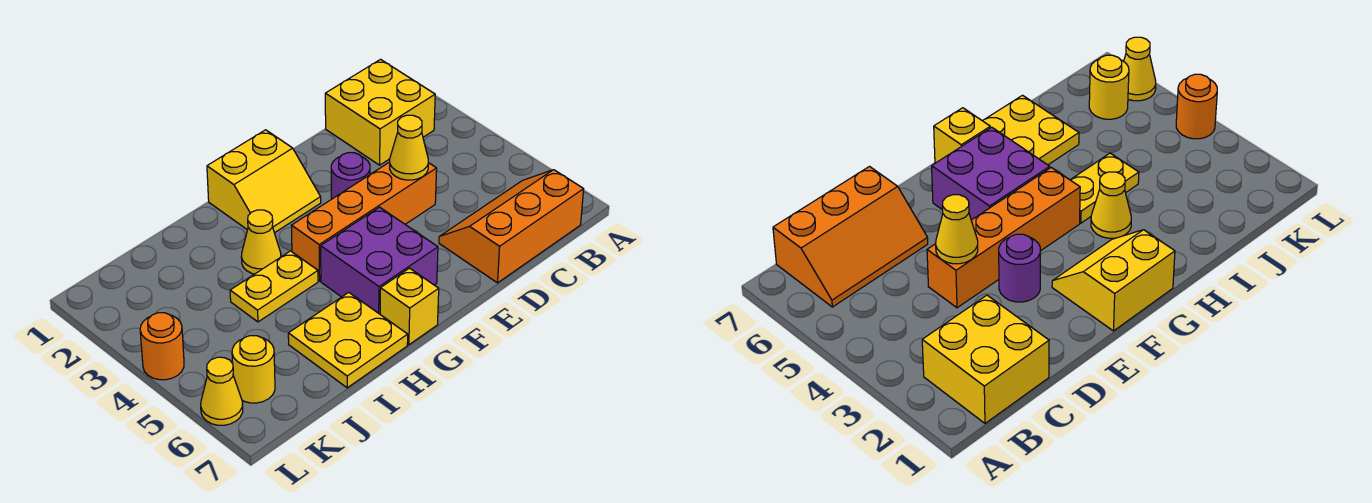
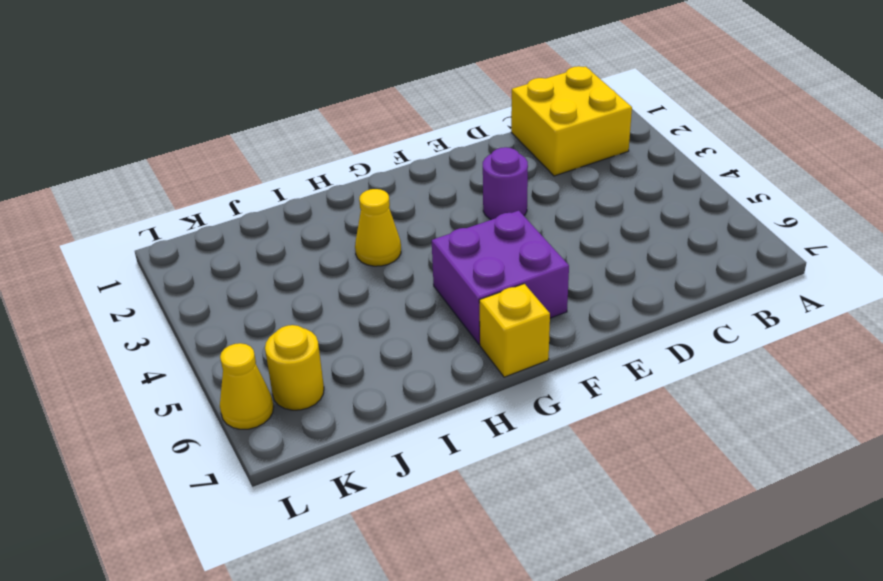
none -> orange 2x3 slope [439,170,584,283]
none -> orange 1x4 brick [291,162,437,281]
none -> yellow 2x2 slope [207,130,321,233]

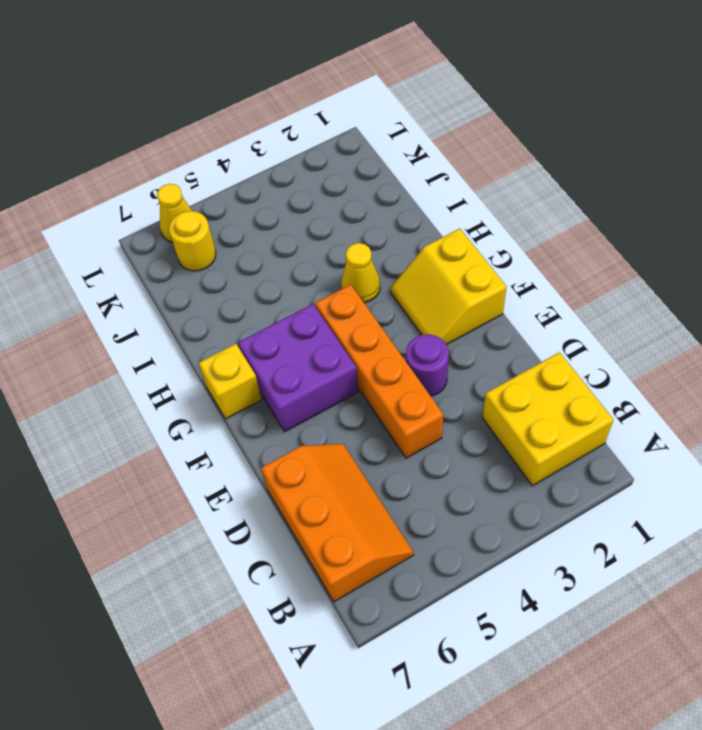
none -> yellow 1x2 plate [230,251,318,322]
none -> yellow 2x2 plate [288,292,408,388]
none -> orange 1x1 round brick [140,313,184,380]

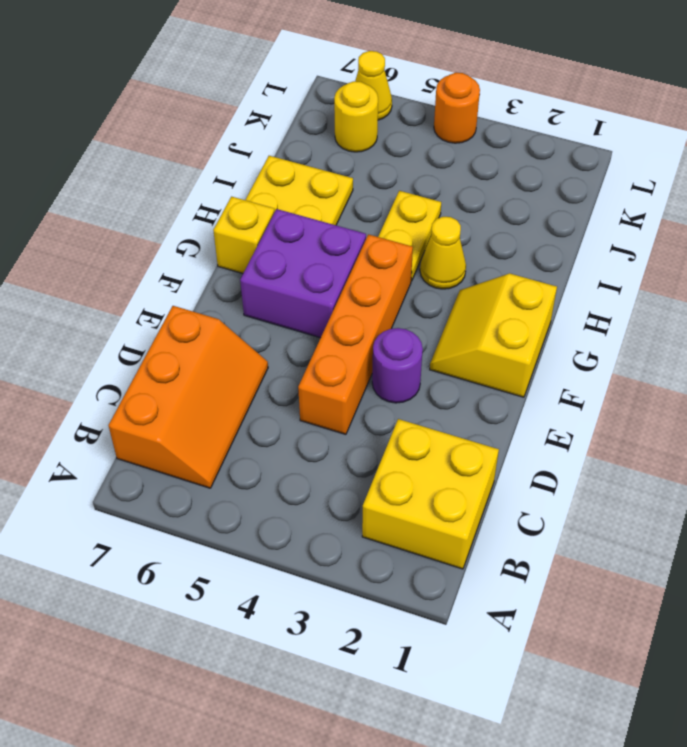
none -> yellow 1x1 cone [390,115,428,180]

